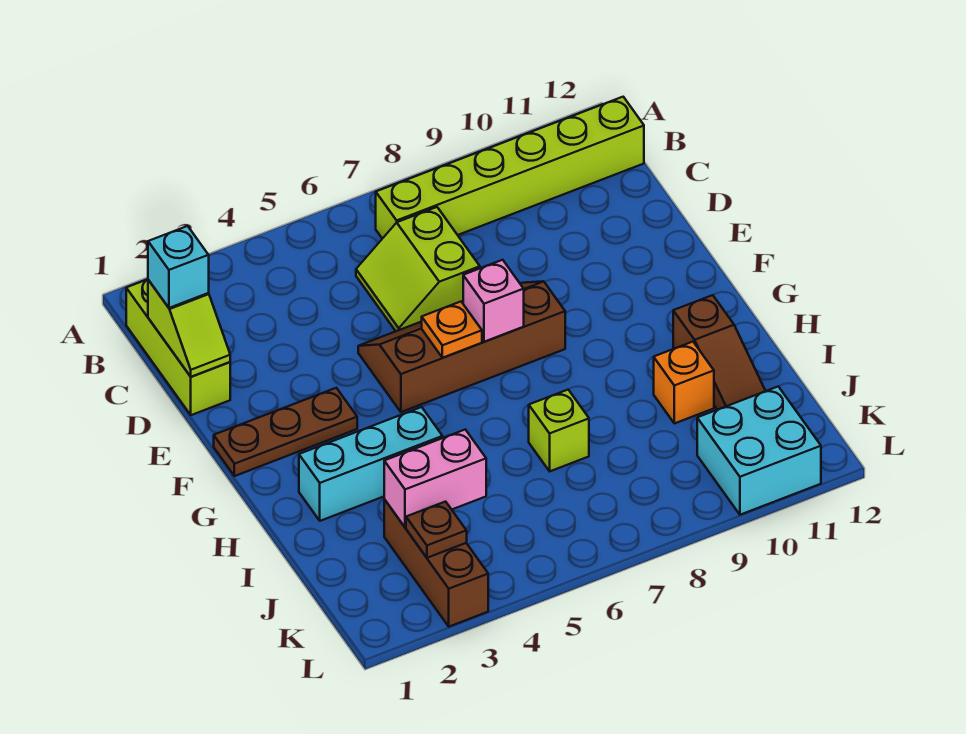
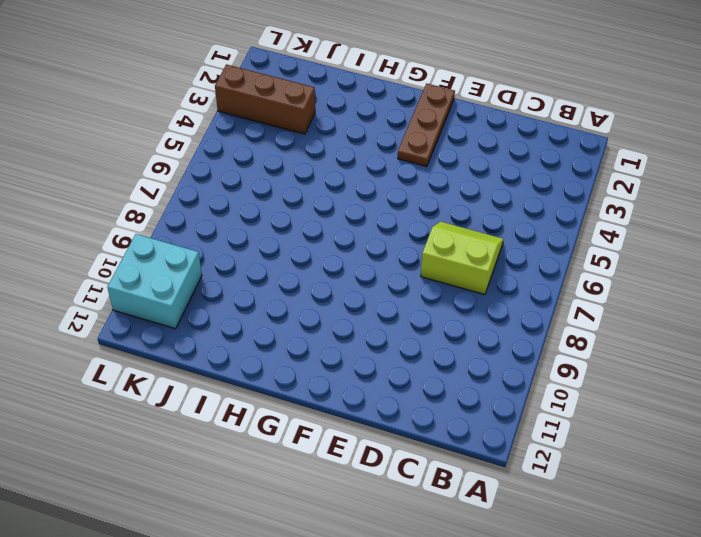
none -> lime 1x3 brick [126,279,230,415]
none -> lime 1x6 brick [376,97,644,239]
none -> brown 2x4 slope [358,281,565,412]

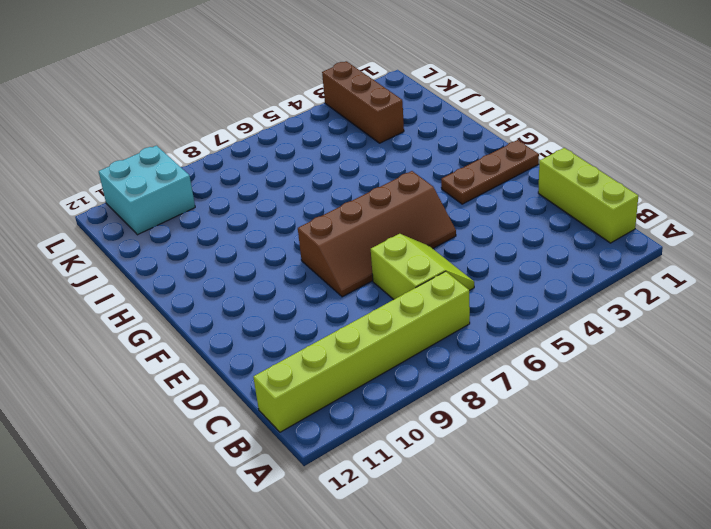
none -> cyan 1x3 brick [299,407,443,521]
none -> brown 1x3 slope [673,295,765,410]
none -> lime 1x1 brick [529,390,589,471]

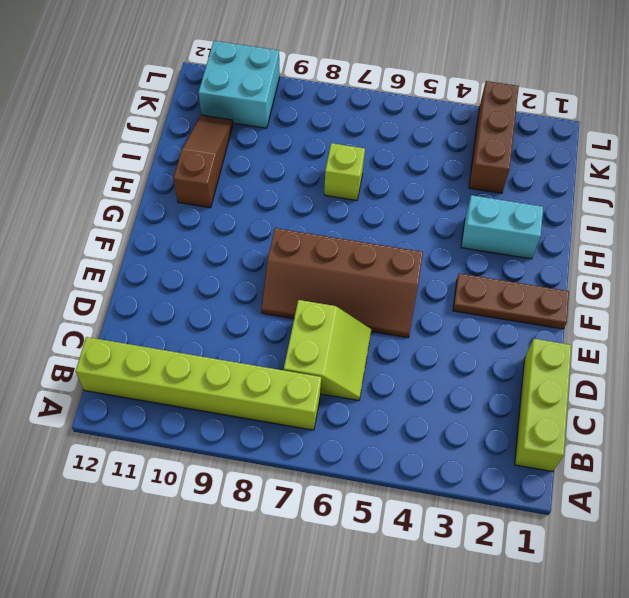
cyan 1x2 brick [461,195,543,259] -> cyan 1x3 brick [299,407,443,521]
none -> orange 1x1 brick [654,342,714,423]
none -> lime 1x2 slope [148,280,230,377]
none -> orange 1x1 plate [422,302,482,358]

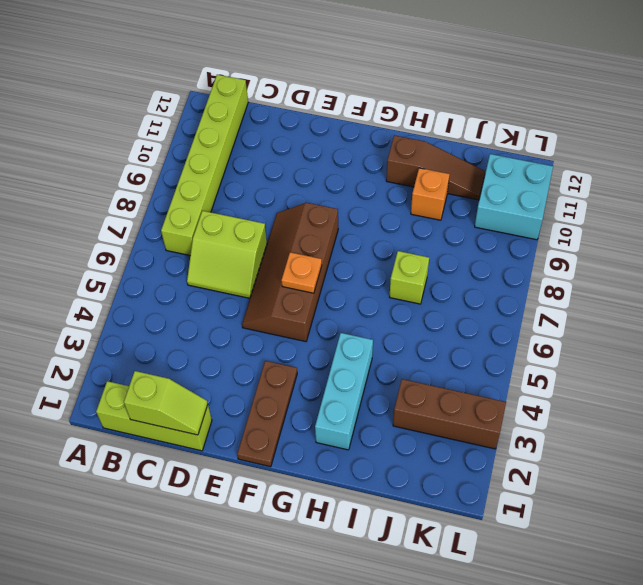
none -> pink 1x1 brick [463,260,524,342]
none -> pink 1x2 brick [384,430,486,527]
none -> brown 1x1 plate [406,502,467,558]

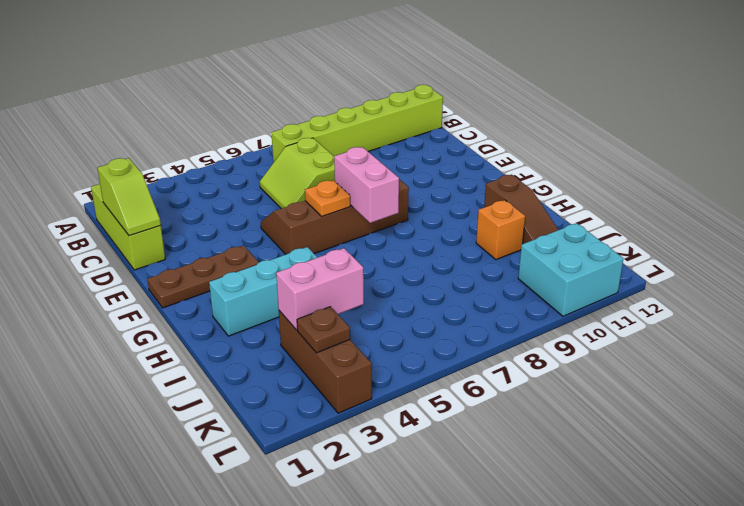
pink 1x2 brick [334,147,399,223] -> pink 1x1 brick [463,260,524,342]
none -> lime 1x1 brick [529,390,589,471]
none -> cyan 1x1 brick [148,226,209,308]

